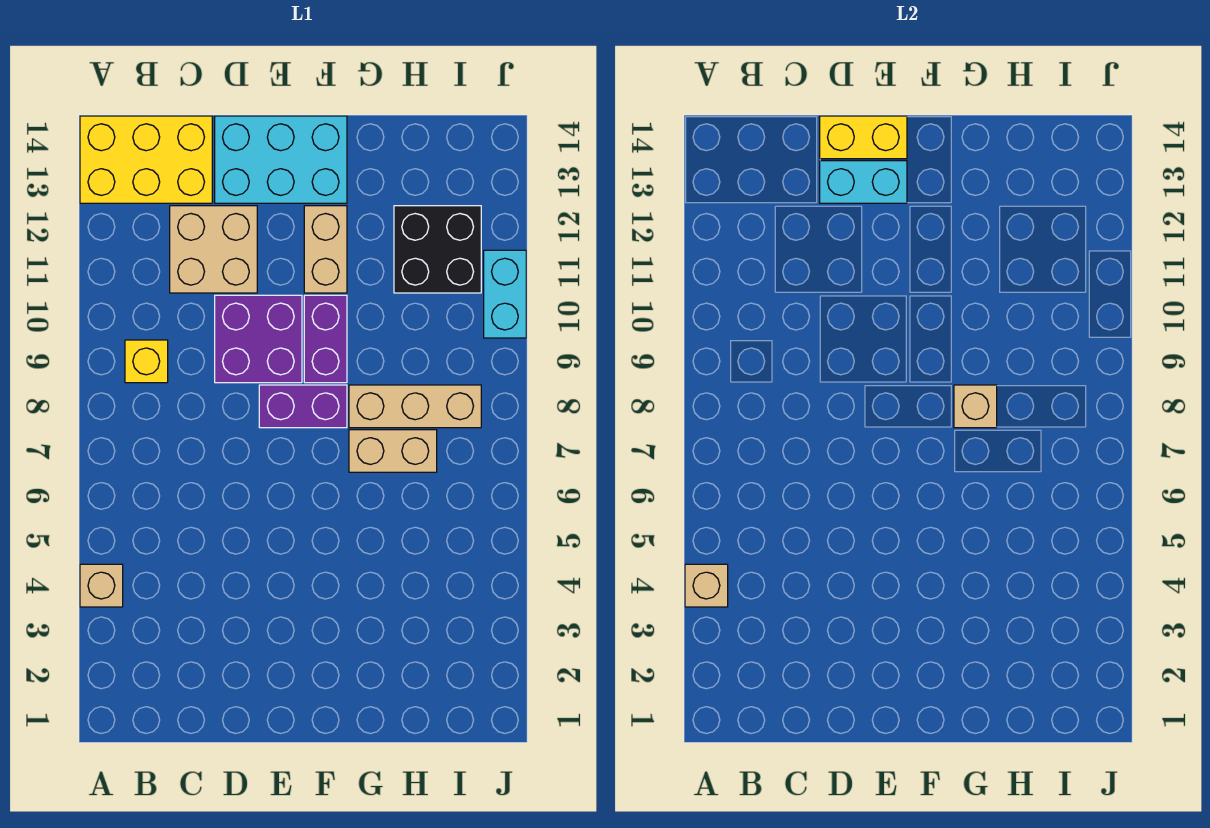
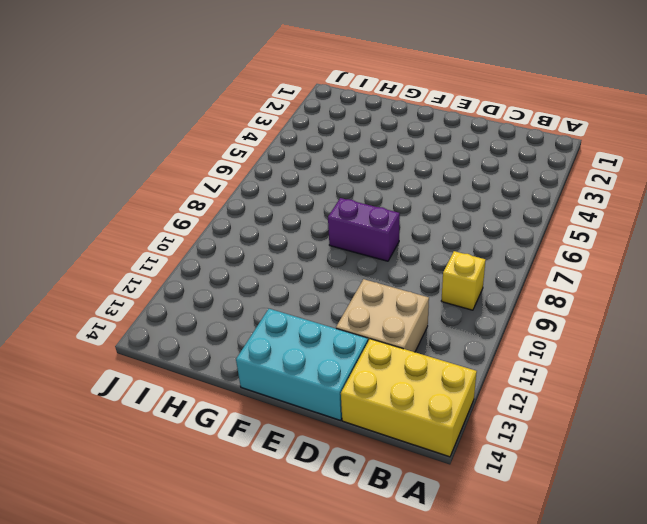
none -> tan 1x1 brick [80,564,123,607]
none -> purple 2x2 brick [215,295,302,383]
none -> purple 1x2 brick [304,295,347,383]

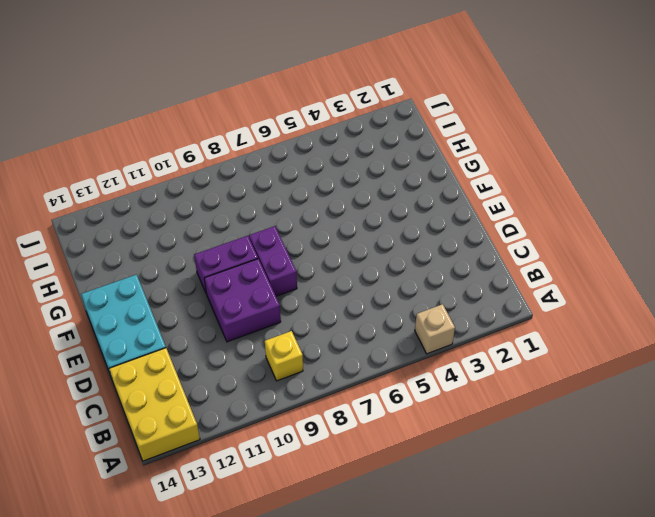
none -> tan 2x2 brick [170,206,257,293]
none -> tan 1x2 brick [304,206,347,293]
none -> tan 1x2 brick [349,430,437,472]

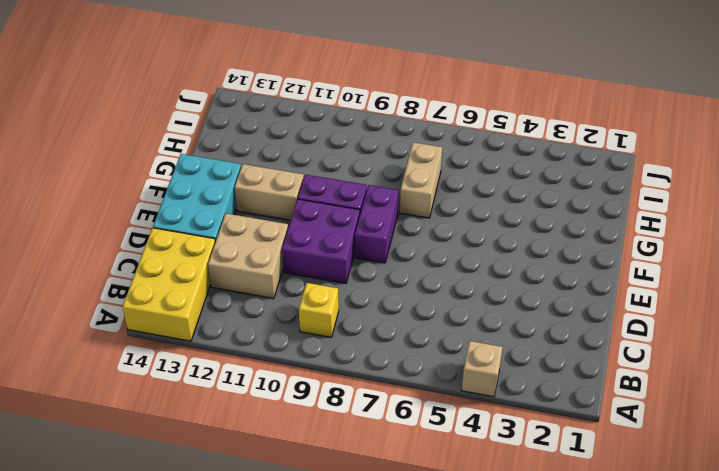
none -> tan 1x3 brick [349,385,481,428]
none -> black 2x2 brick [394,206,481,293]
none -> cyan 1x2 brick [484,250,526,338]

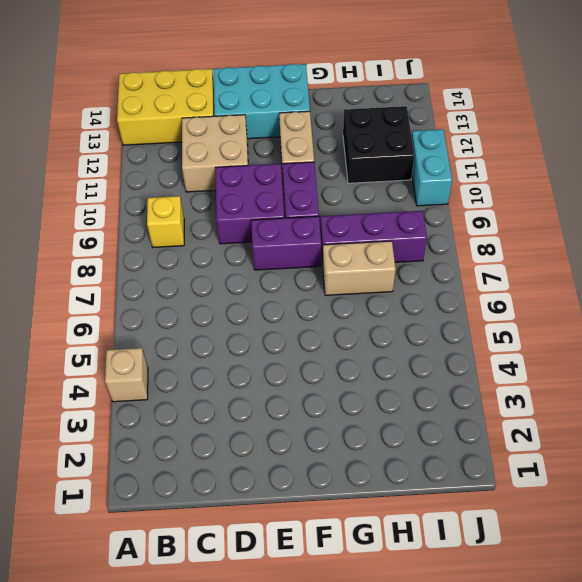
purple 1x3 brick [320,211,427,265] -> tan 1x3 brick [349,385,481,428]
none -> tan 1x1 brick [685,564,728,607]
none -> cyan 1x2 brick [820,161,907,203]
none -> yellow 1x2 brick [820,116,907,159]

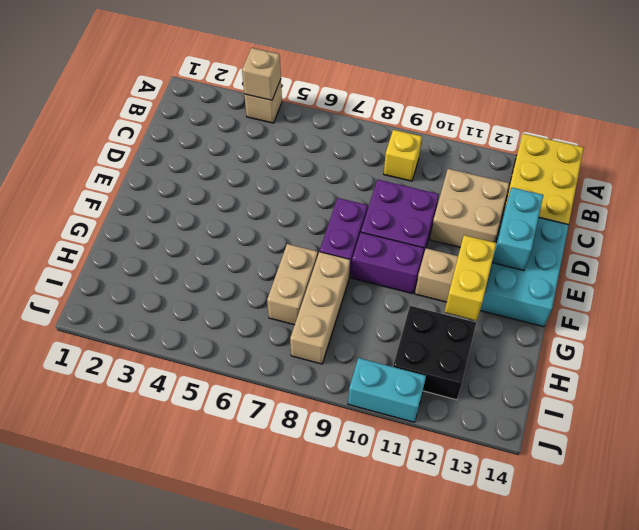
yellow 1x2 brick [444,235,496,321] -> yellow 1x2 brick moved to [820,116,907,159]
none -> tan 1x1 brick [954,385,997,428]

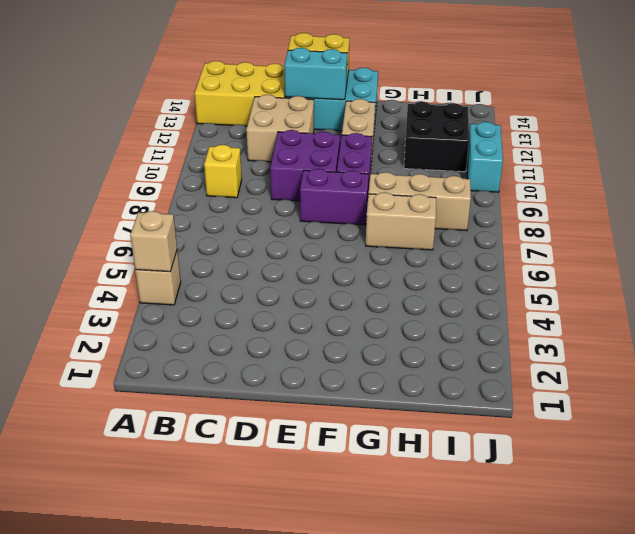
none -> tan 1x1 brick [954,385,997,428]

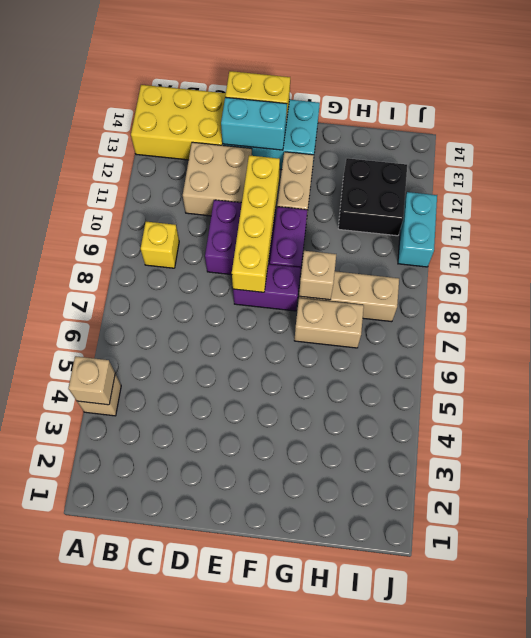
yellow 1x4 brick [232,155,280,292] -> none

